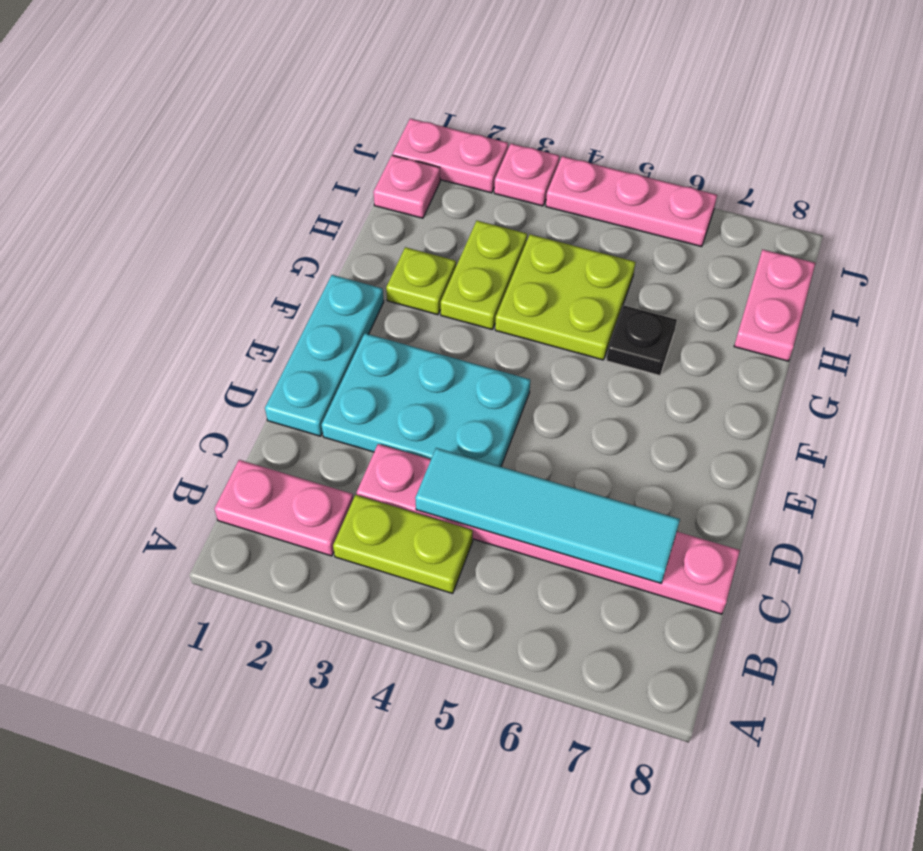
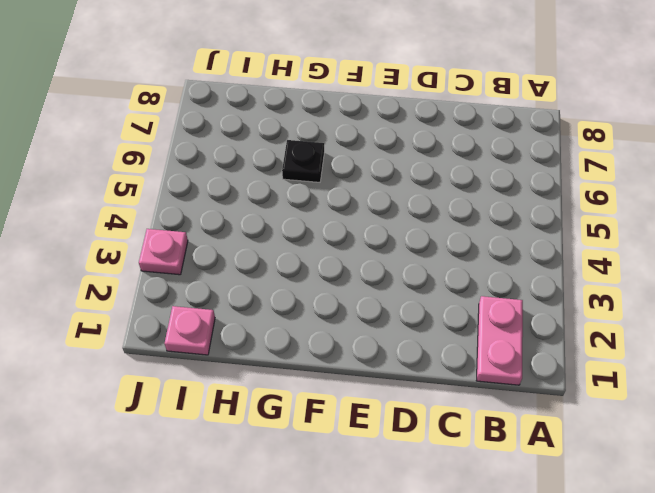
none -> lime 1x2 plate [333,495,473,594]
none -> pink 1x6 plate [357,444,740,614]
none -> cyan 1x3 plate [265,275,384,436]

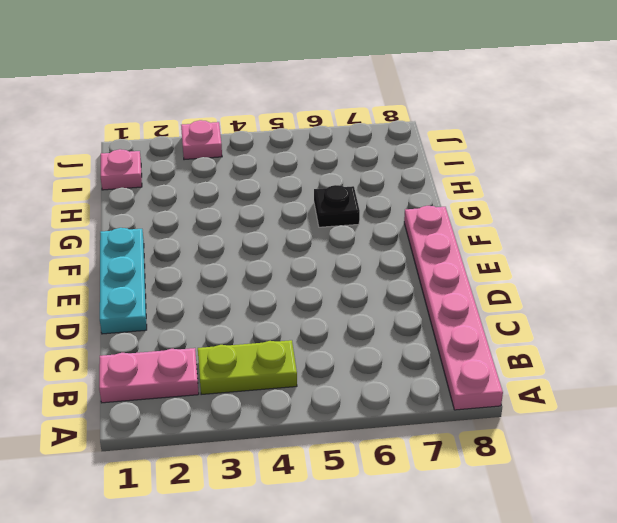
pink 1x6 plate [404,206,503,410] -> pink 1x6 plate turned to [357,444,740,614]
none -> cyan 2x3 plate [322,333,530,467]
none -> lime 1x1 plate [386,247,456,315]
none -> lime 1x2 plate [441,221,527,329]

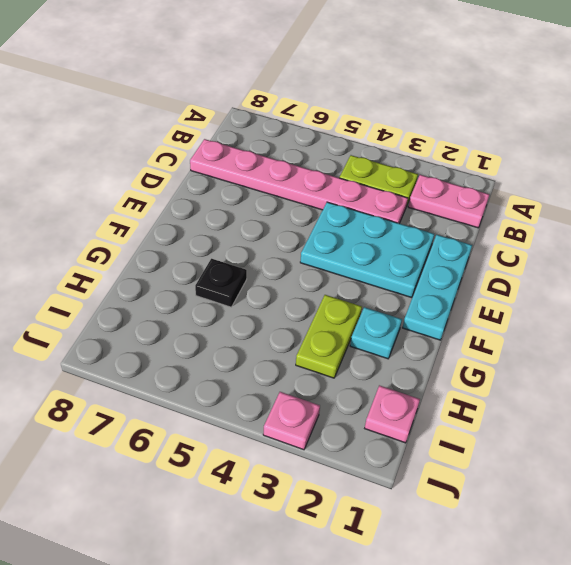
cyan 1x1 plate [350,307,402,359] -> lime 1x1 plate [386,247,456,315]
none -> lime 2x2 plate [495,234,635,360]
none -> pink 1x2 plate [734,249,815,361]
none -> pink 1x2 plate [393,118,508,193]

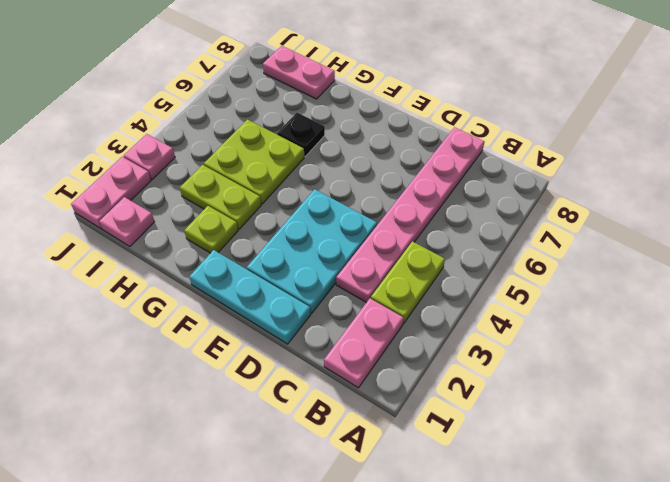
none -> pink 1x3 plate [546,156,717,247]
none -> cyan 1x4 tile [415,448,680,583]

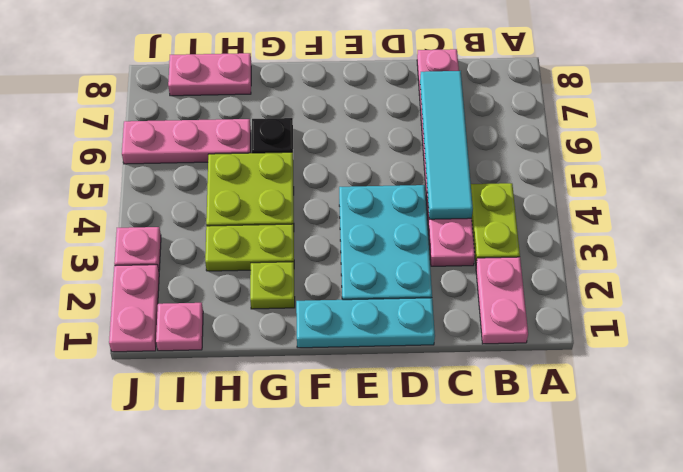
pink 1x3 plate [122,119,251,164] -> pink 1x3 plate turned to [546,156,717,247]

